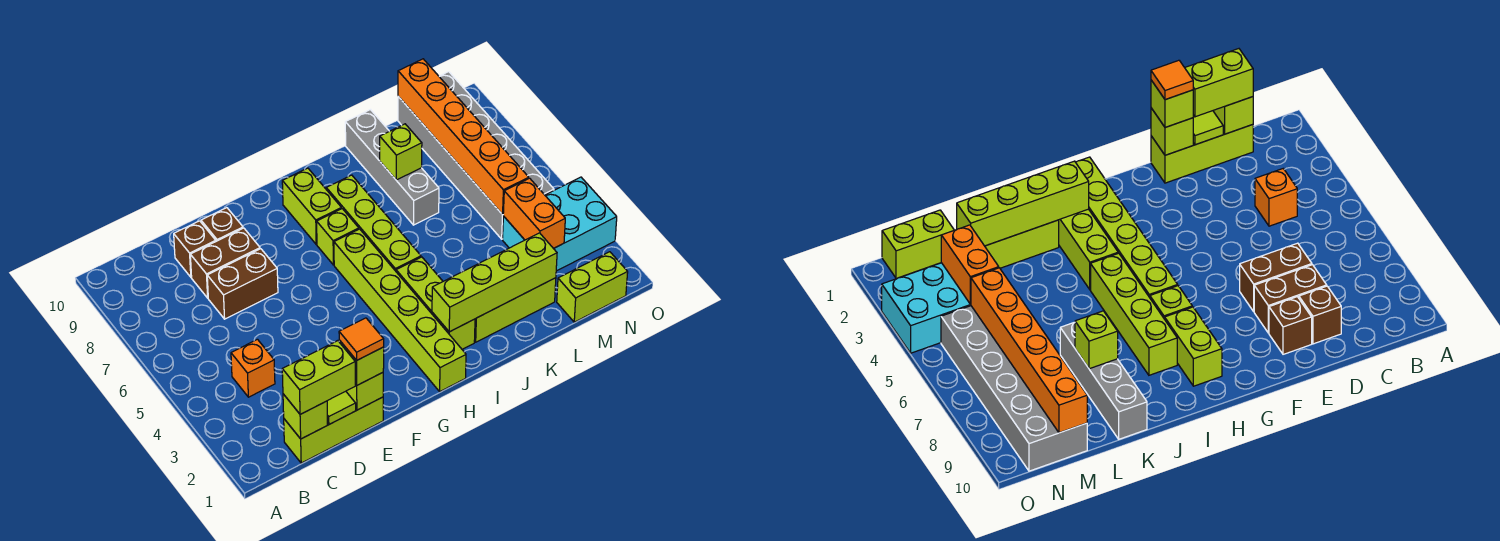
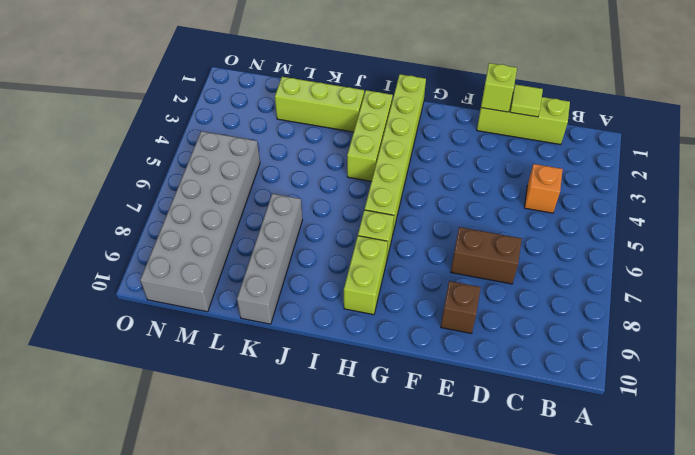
none -> brown 1x2 brick [190,228,260,298]
none -> brown 1x1 brick [174,221,216,277]
none -> lime 1x4 brick [326,175,421,271]

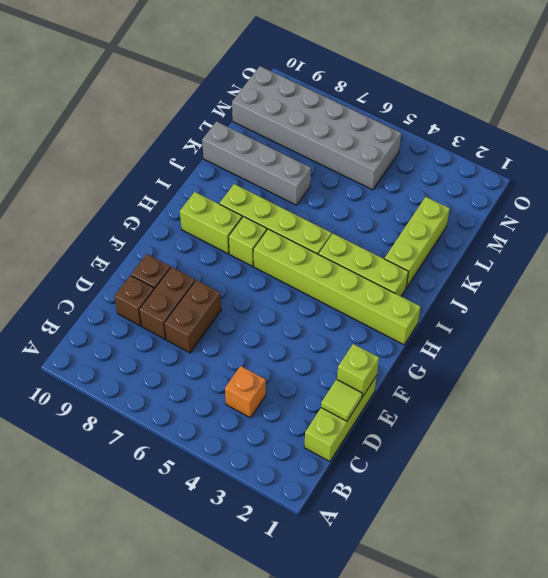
none -> lime 1x2 brick [557,252,628,322]
none -> cyan 2x3 brick [503,177,617,271]
none -> lime 1x1 brick [283,394,327,439]

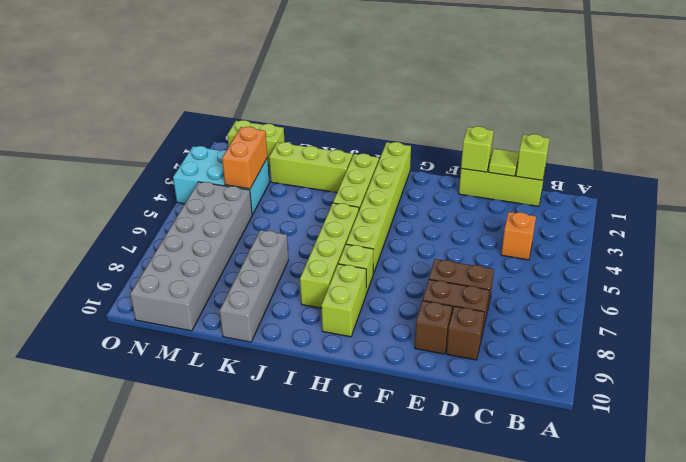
none -> lime 1x4 brick [432,233,557,332]
none -> lime 1x1 brick [380,124,422,180]
none -> orange 1x6 brick [398,59,529,215]

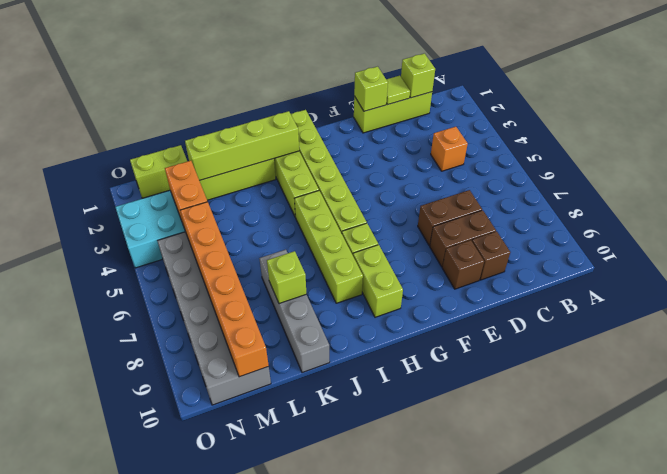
none -> lime 1x2 brick [282,341,355,414]
none -> lime 1x1 brick [339,340,384,385]
none -> orange 1x1 tile [339,318,384,360]

